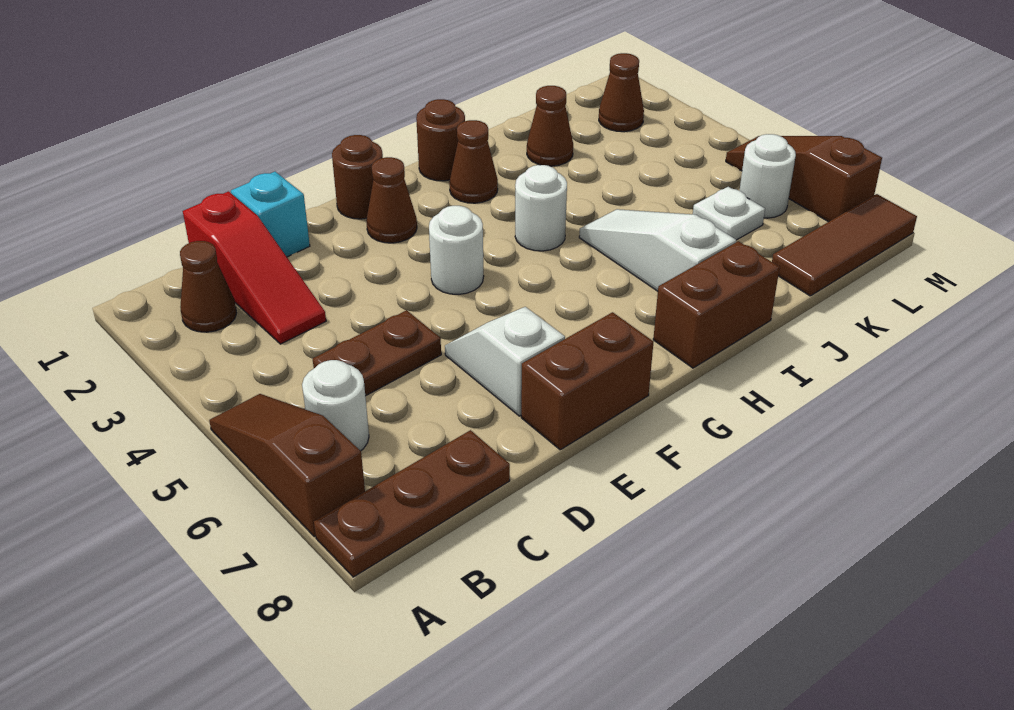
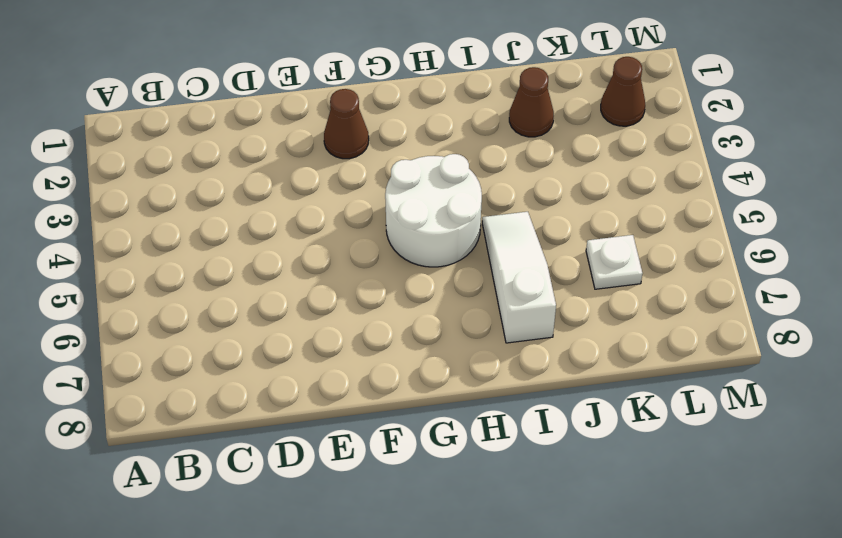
white 2x2 round brick [385,154,482,267] -> white 1x1 round brick [515,165,567,251]
none -> brown 1x3 slope [209,394,365,537]
none -> brown 1x3 plate [314,430,510,577]
none -> brown 1x1 cone [180,241,237,332]

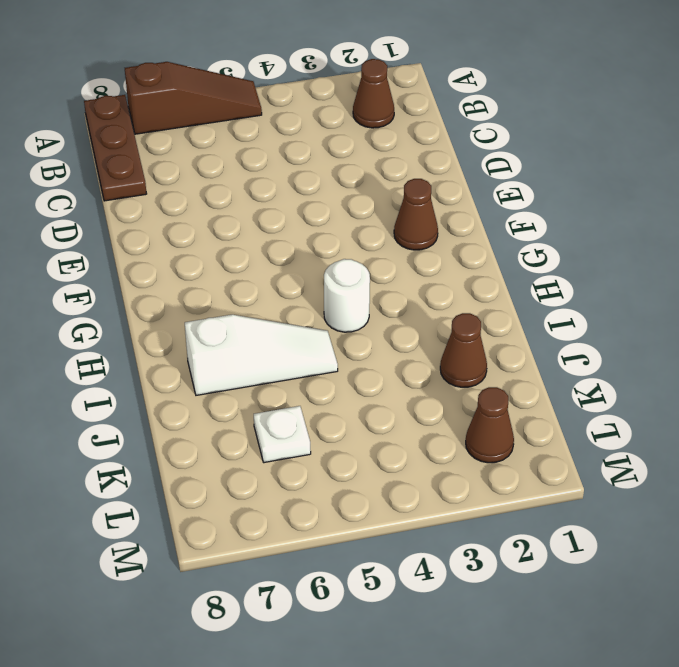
none -> white 1x1 round brick [302,360,369,451]
none -> red 1x3 slope [183,191,326,344]
none -> brown 1x2 plate [313,310,441,396]

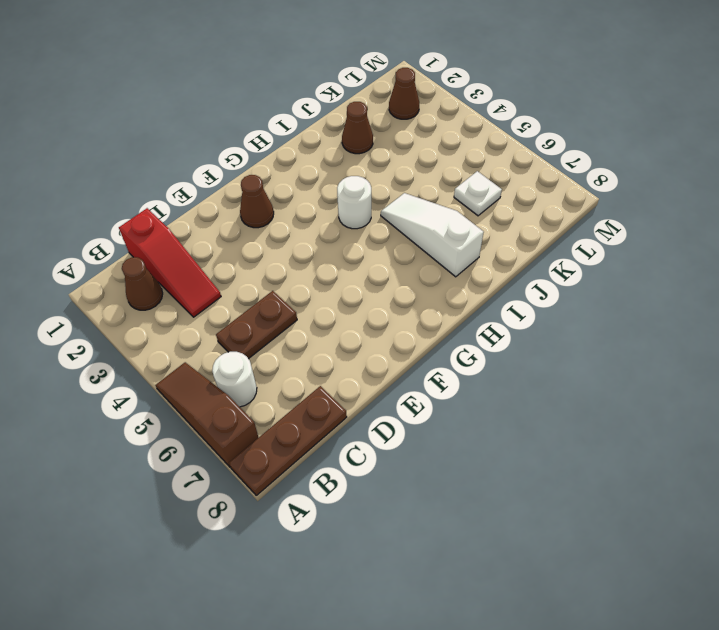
none -> cyan 1x1 brick [231,172,310,257]
none -> white 1x2 slope [445,307,565,416]
none -> brown 1x2 brick [521,312,653,450]

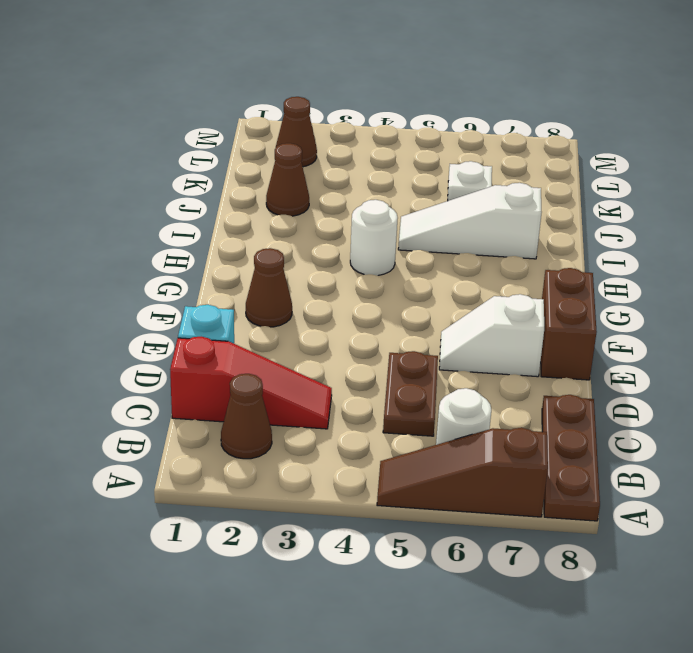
none -> brown 1x1 round brick [332,135,383,219]
none -> white 1x1 round brick [429,206,484,294]
none -> brown 1x1 round brick [416,99,465,181]

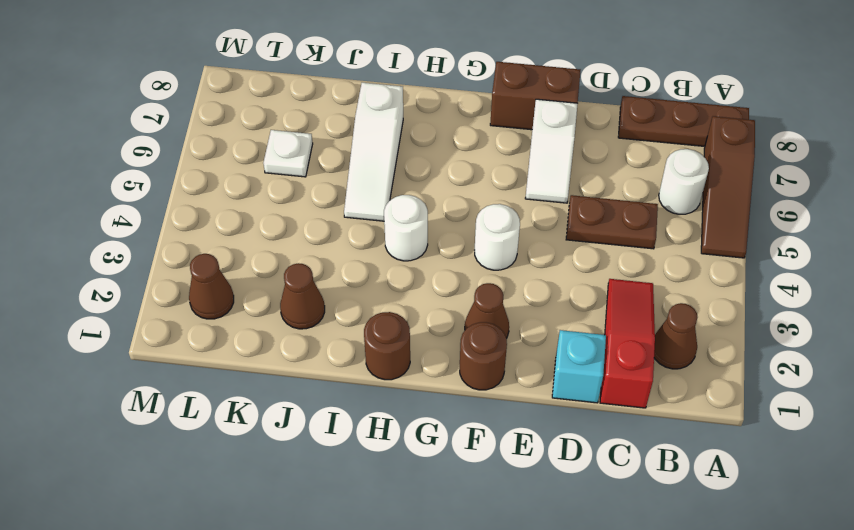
none -> brown 1x1 cone [449,120,498,203]
none -> brown 1x2 brick [653,241,780,368]
none -> brown 1x3 tile [772,194,917,296]

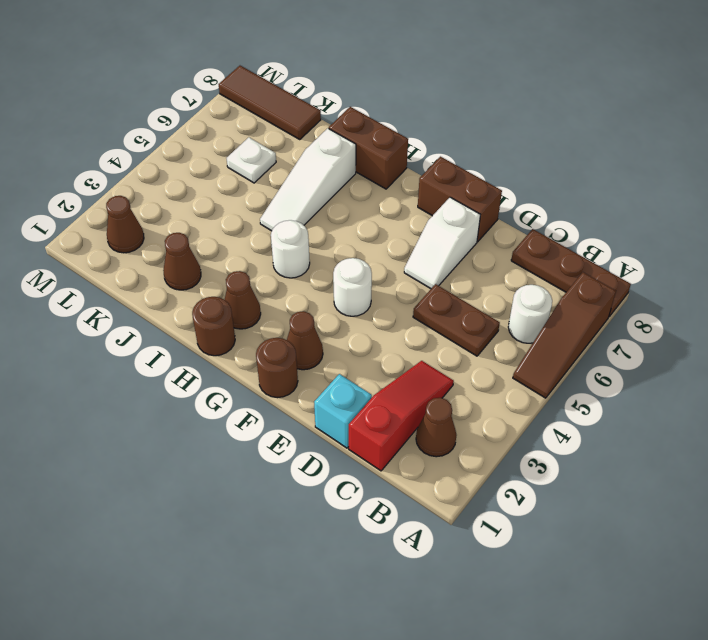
none -> white 1x1 round brick [740,134,796,218]
none -> brown 1x3 slope [726,136,882,222]

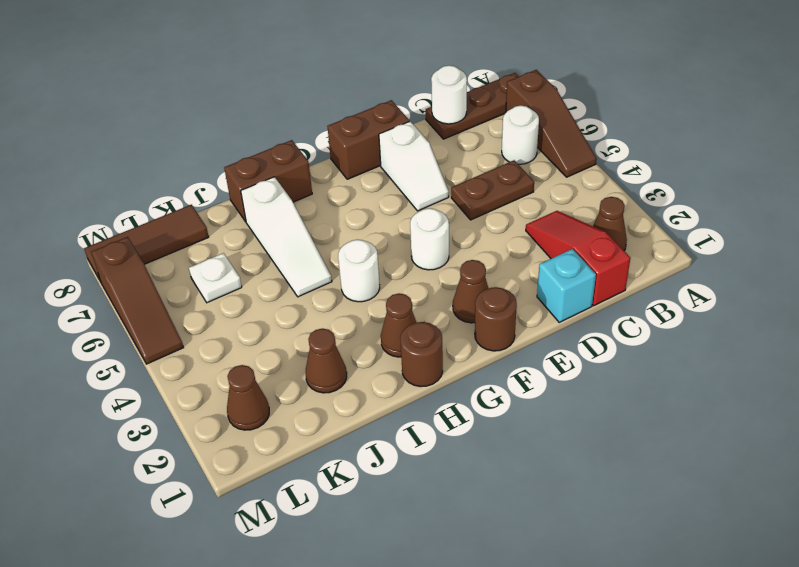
white 1x1 round brick [431,65,467,124] -> white 1x1 round brick moved to [740,134,796,218]

